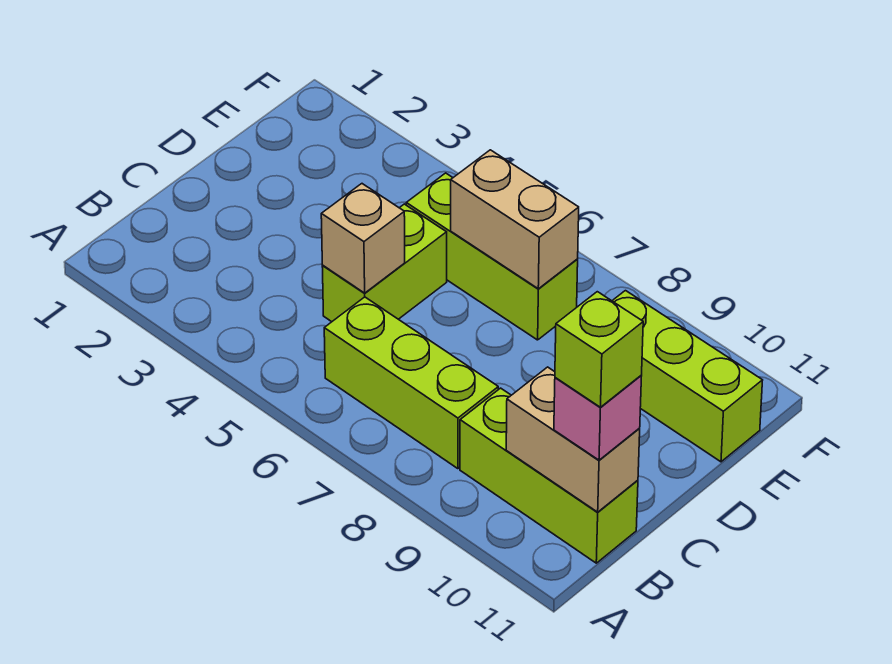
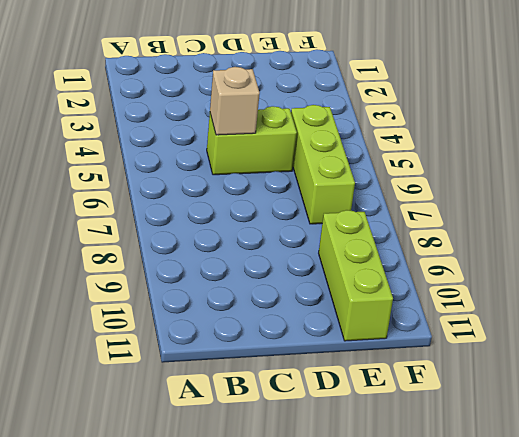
none -> lime 1x3 brick [324,297,498,469]
none -> lime 1x3 brick [460,388,638,563]

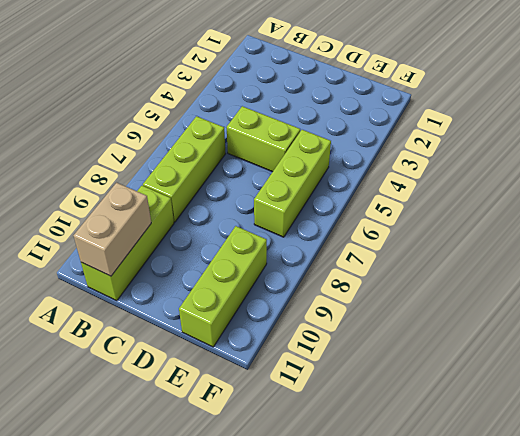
none -> tan 1x1 brick [321,184,405,293]
none -> tan 1x2 brick [451,150,579,289]

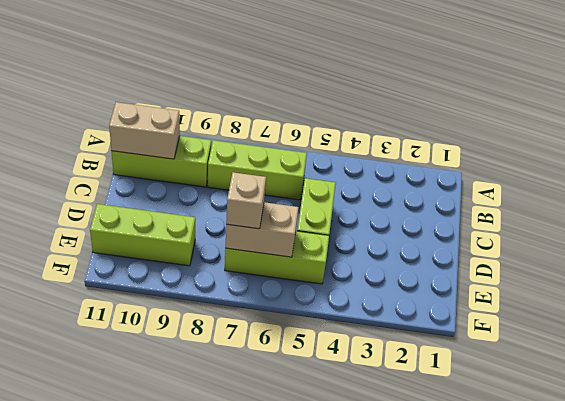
tan 1x1 brick [226,172,266,229] -> tan 1x1 brick moved to [321,184,405,293]
none -> pink 1x1 brick [554,376,641,460]
none -> lime 1x1 brick [555,292,643,408]

